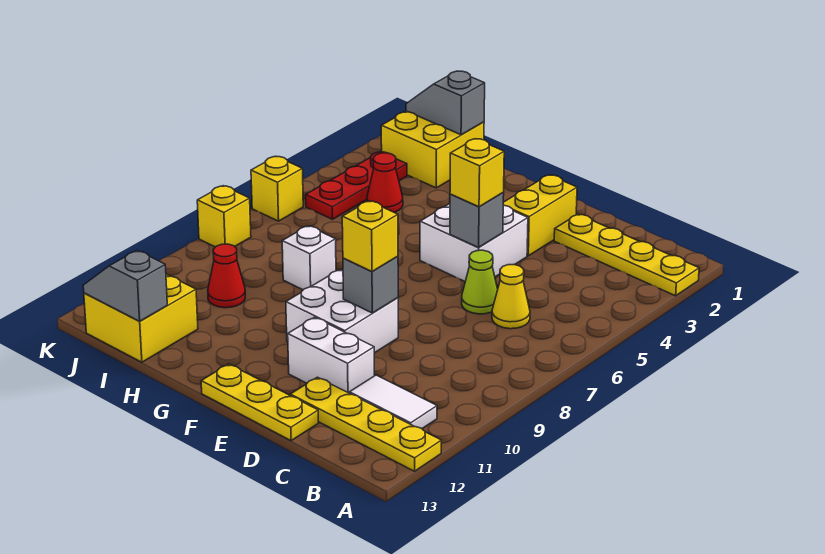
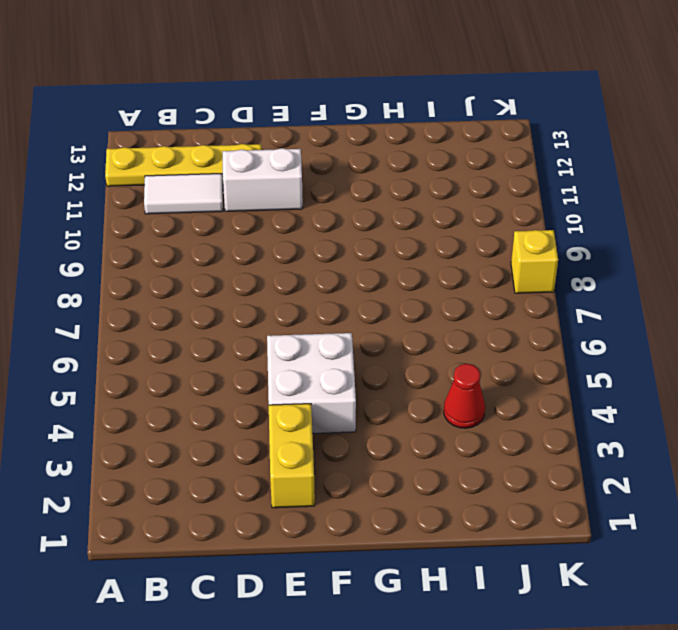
none -> yellow 1x4 plate [554,214,699,296]
none -> yellow 1x1 cone [492,265,530,329]
none -> lime 1x1 cone [462,250,498,314]

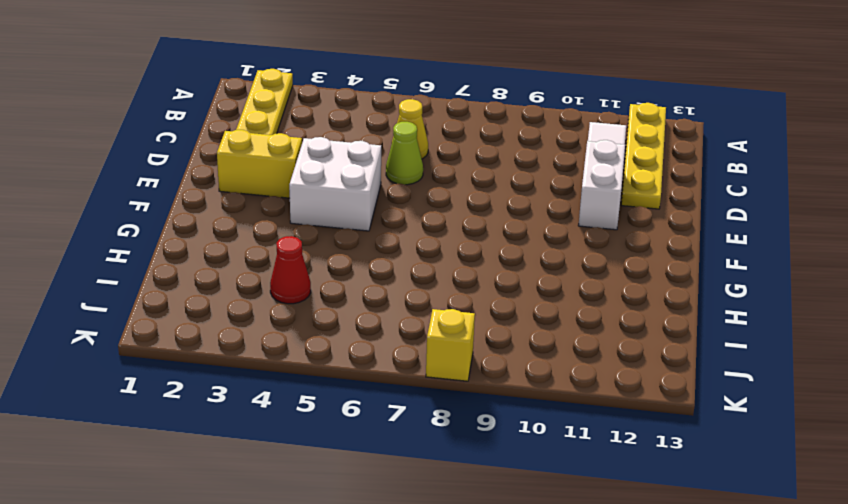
none -> yellow 1x3 plate [201,364,318,441]
none -> white 2x2 brick [286,269,398,353]
none -> white 1x1 brick [282,226,336,290]

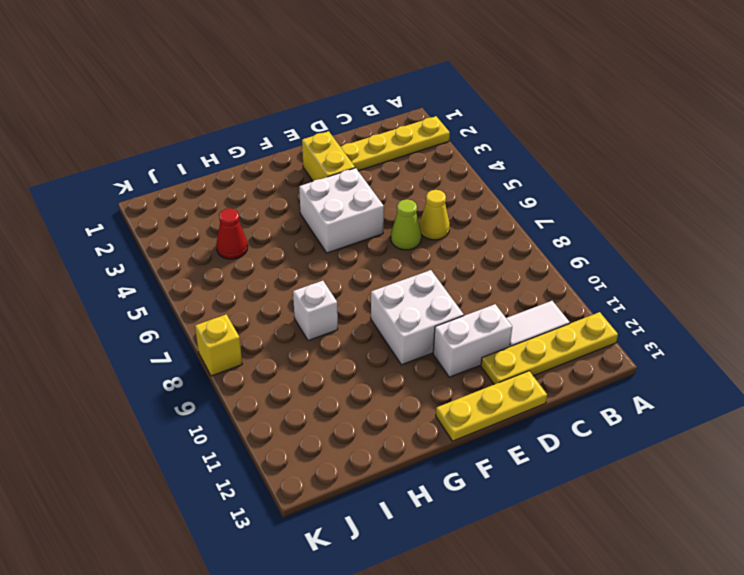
none -> yellow 2x2 brick [381,111,484,188]
none -> red 1x1 cone [208,244,245,308]
none -> yellow 2x2 brick [84,274,198,362]

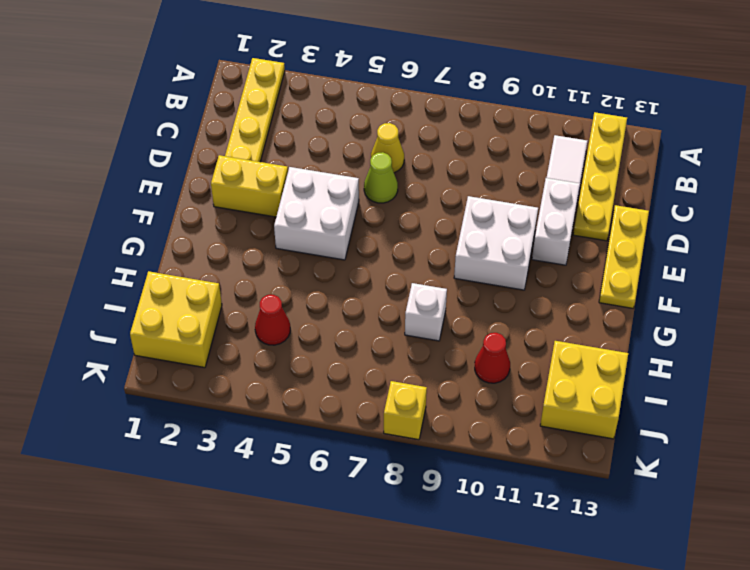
none -> red 1x3 plate [306,152,407,219]
none -> yellow 1x1 brick [251,157,303,221]
none -> grey 1x1 brick [450,193,504,247]

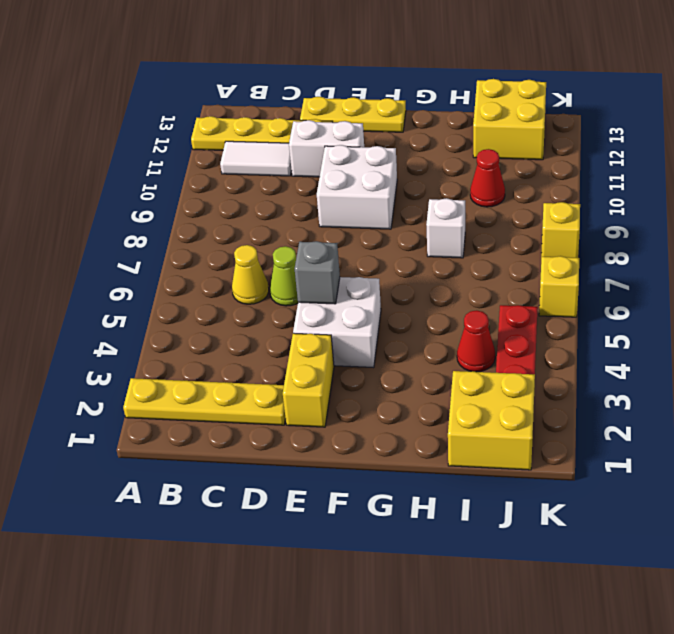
none -> grey 1x1 brick [343,256,398,313]
none -> grey 1x2 slope [406,71,485,135]
none -> grey 1x2 slope [83,250,167,321]

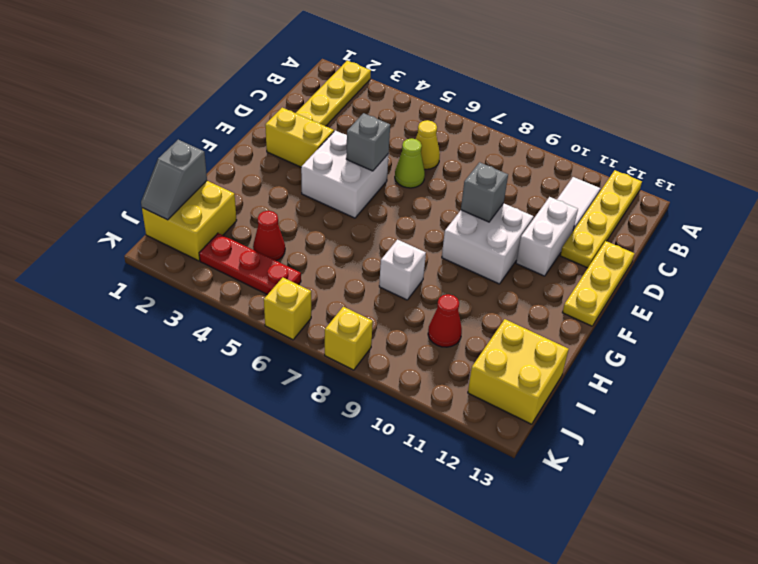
none -> grey 1x2 slope [83,250,167,321]
none -> yellow 1x1 brick [450,139,504,207]
none -> yellow 1x1 brick [342,201,398,271]

